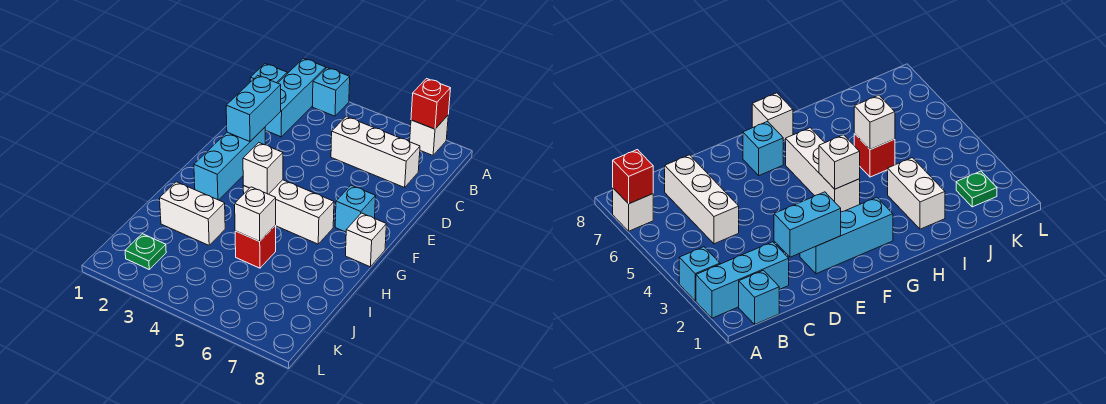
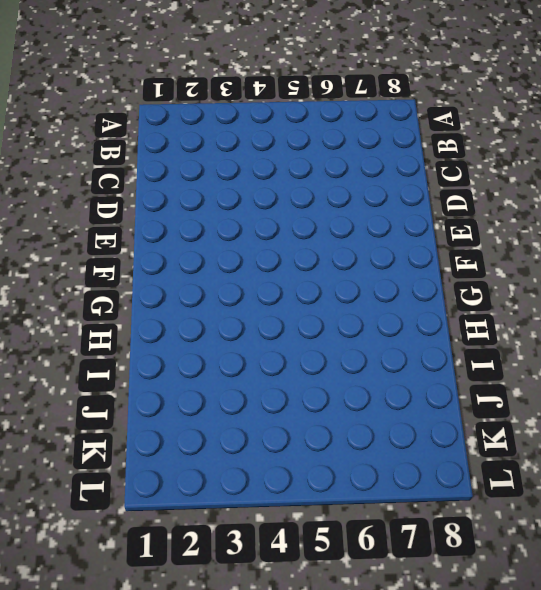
none -> cyan 1x3 brick [265,58,326,137]
none -> cyan 1x1 brick [313,68,350,116]
none -> white 1x1 brick [410,116,448,155]

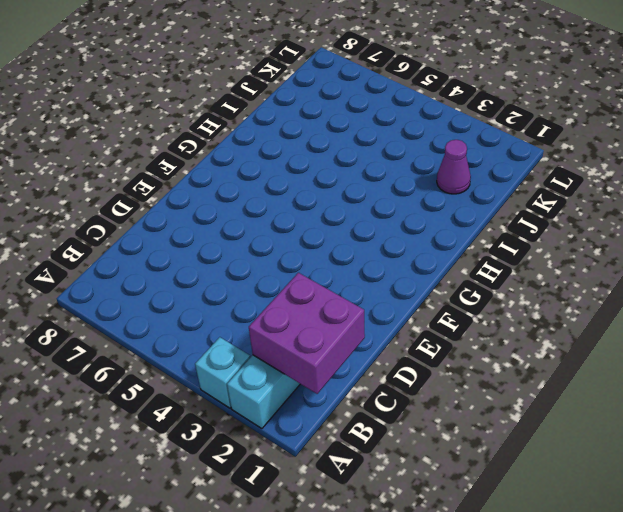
purple 2x2 brick [249,273,365,394] -> none
purple 1x1 cone [437,140,471,194] -> none
none -> white 1x1 brick [410,116,448,155]
none -> cyan 1x1 brick [250,64,287,83]
none -> white 1x3 brick [331,117,420,188]

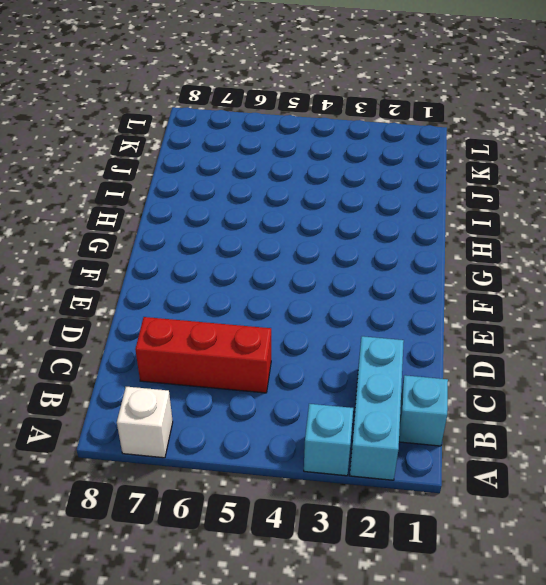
red 1x3 brick [135,317,271,393] -> white 1x3 brick [331,117,420,188]
none -> cyan 1x3 brick [194,127,265,200]
none -> cyan 1x1 brick [335,185,376,232]
none -> white 1x3 brick [243,180,334,244]

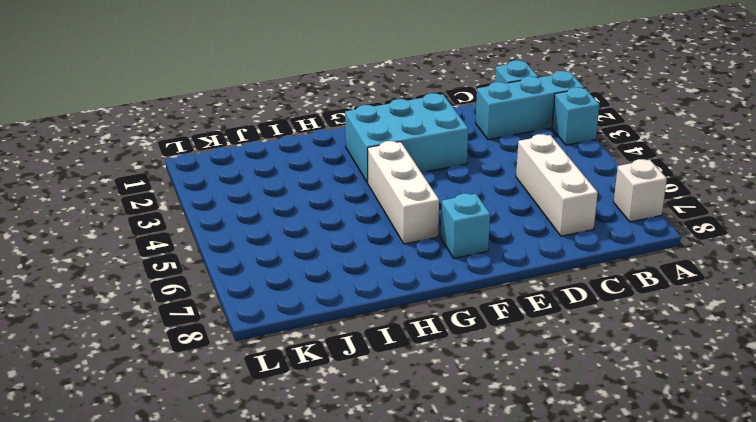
cyan 2x3 brick [345,93,468,183] -> cyan 1x3 brick [194,127,265,200]
none -> white 1x1 brick [345,213,387,267]
none -> white 1x2 brick [160,182,225,245]
none -> red 1x1 brick [235,225,276,268]

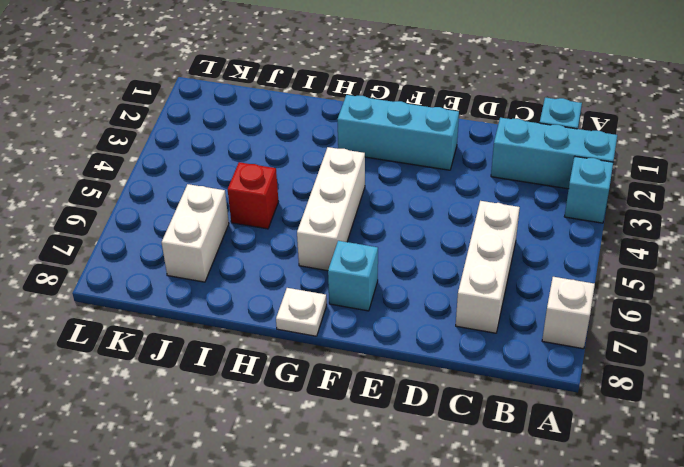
white 1x1 plate [276,288,327,336] -> white 1x1 brick [345,213,387,267]
white 1x2 brick [162,184,229,282] -> white 1x2 brick moved to [160,182,225,245]
none -> green 1x1 plate [125,234,166,269]
none -> red 1x1 brick [411,79,451,129]
none -> cyan 1x2 brick [226,75,281,142]

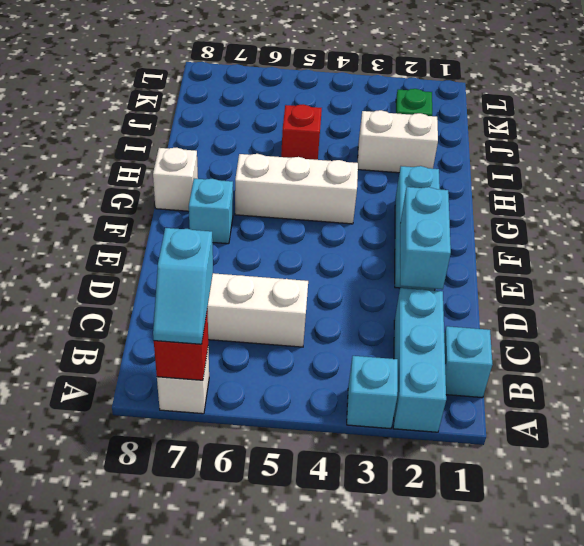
cyan 1x2 slope [153,228,213,344] -> none
none -> white 1x1 brick [243,143,283,194]
none -> white 1x1 brick [235,187,276,241]

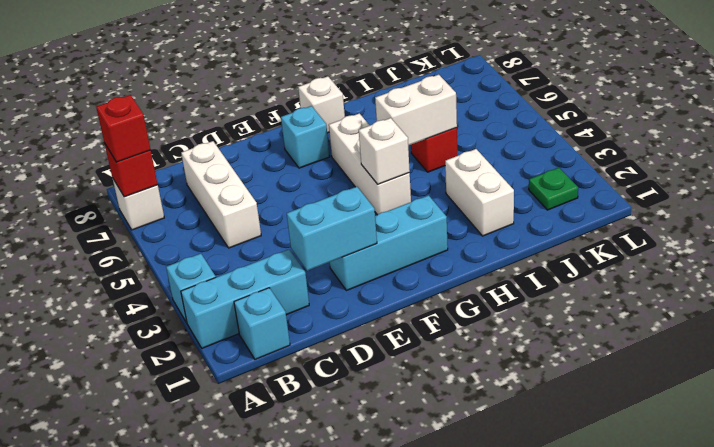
red 1x1 brick [96,95,151,162] -> none
white 1x2 brick [375,75,457,145] -> white 1x1 brick [235,187,276,241]

